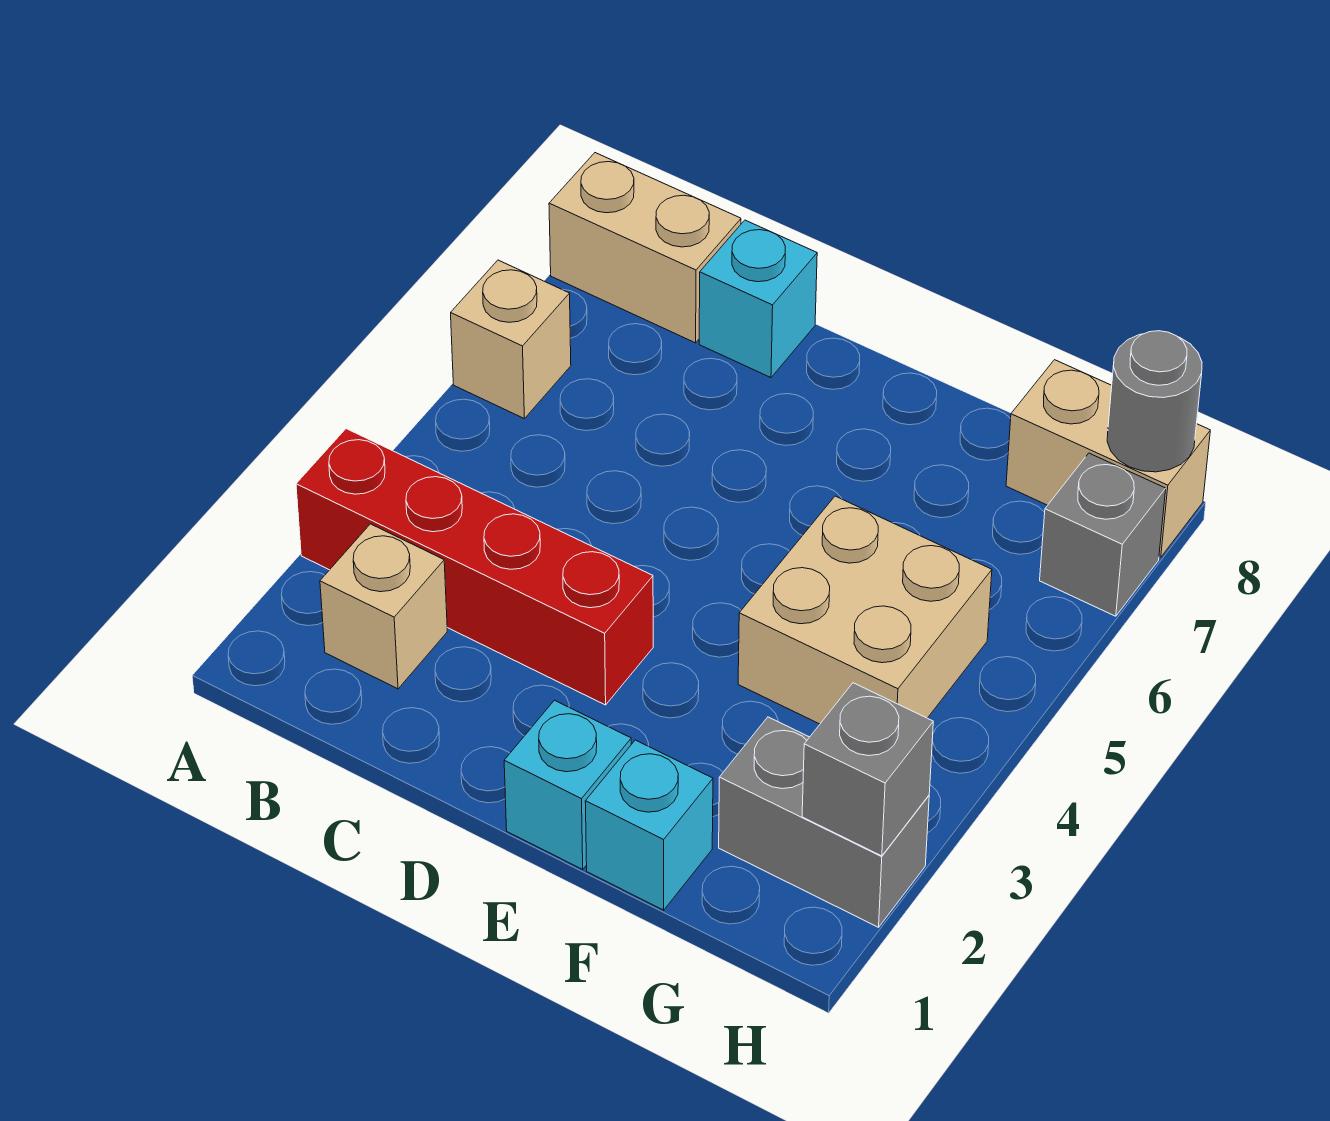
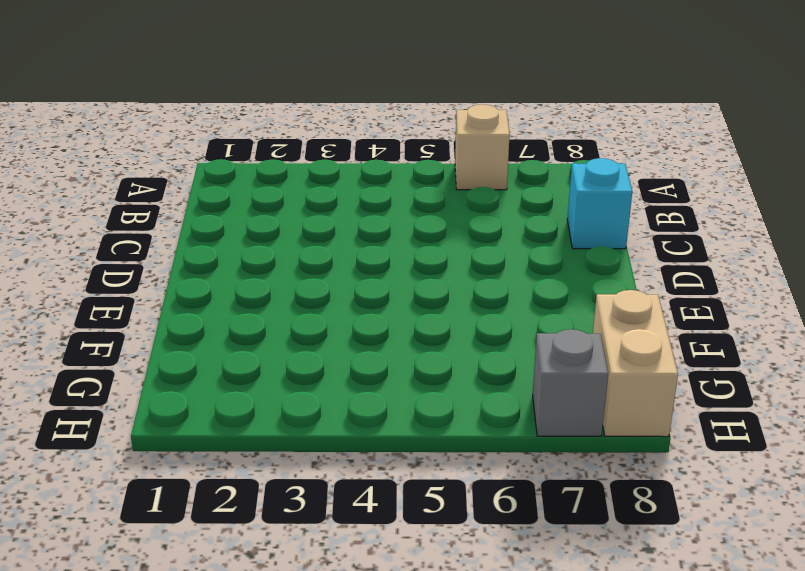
none -> red 1x4 brick [296,429,653,705]
none -> tan 1x2 brick [549,153,741,343]
none -> tan 1x1 brick [320,524,447,689]

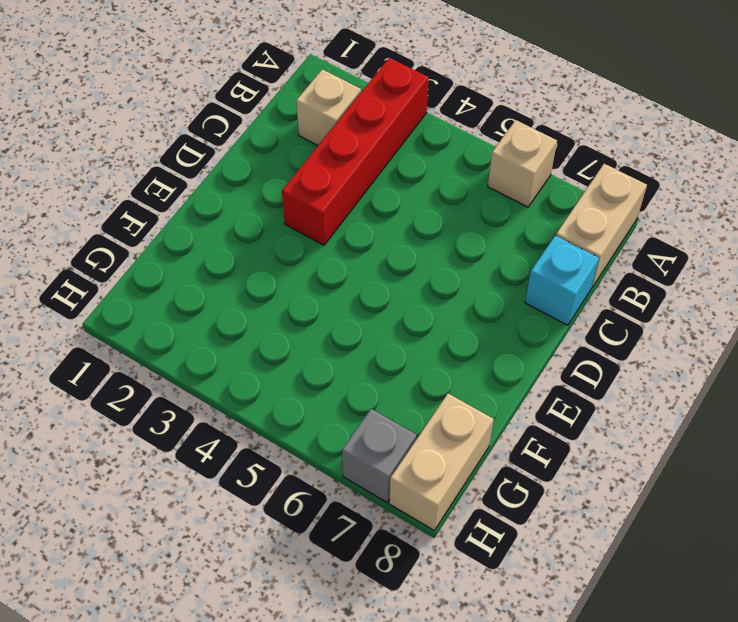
none -> cyan 1x1 brick [504,700,631,869]
none -> cyan 1x1 brick [585,740,713,910]
none -> tan 2x2 brick [738,496,992,724]

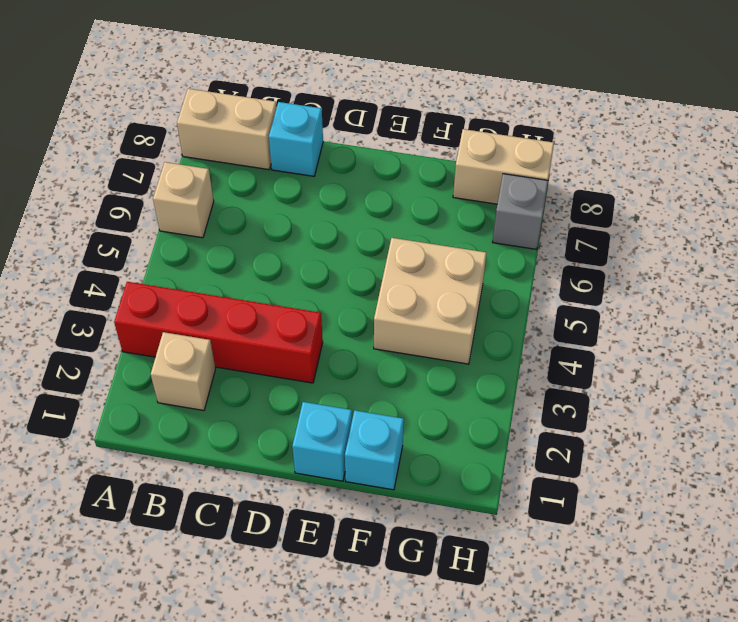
none -> grey 1x2 brick [719,717,929,927]
none -> grey 1x1 brick [802,683,933,856]
none -> grey 1x1 round brick [1107,331,1202,472]

